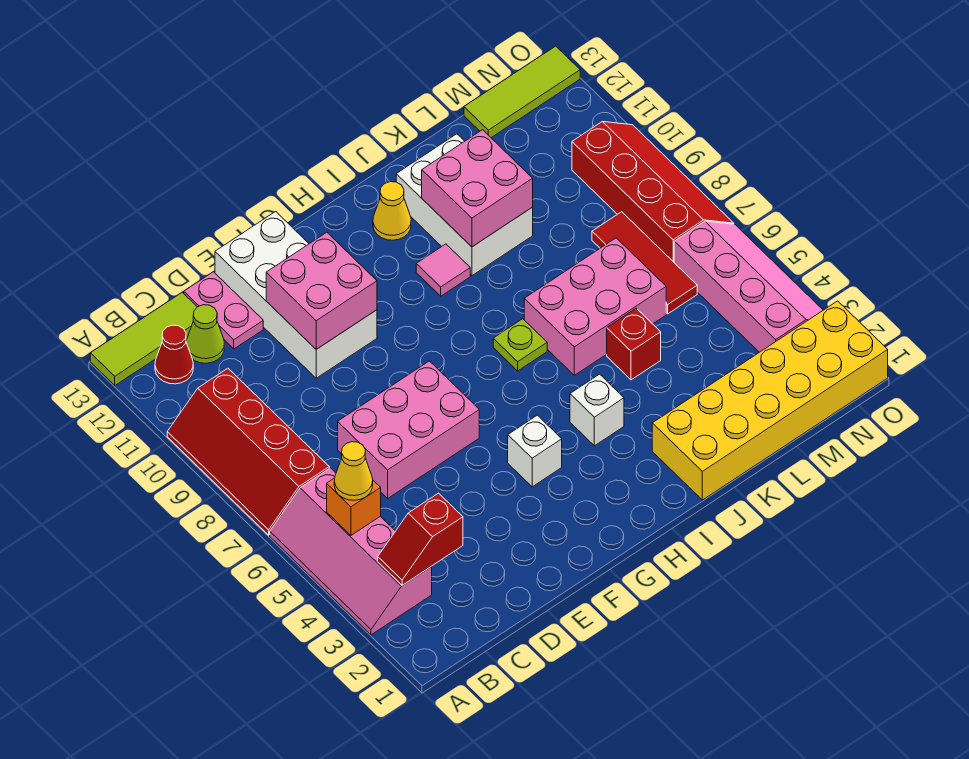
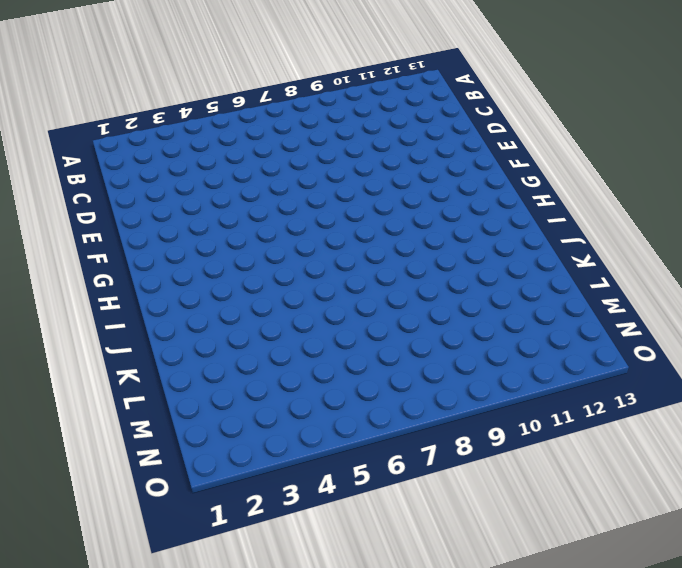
none -> pink 2x4 slope [270,468,432,635]
none -> red 2x4 slope [167,368,329,535]
none -> lime 1x3 tile [90,292,197,385]

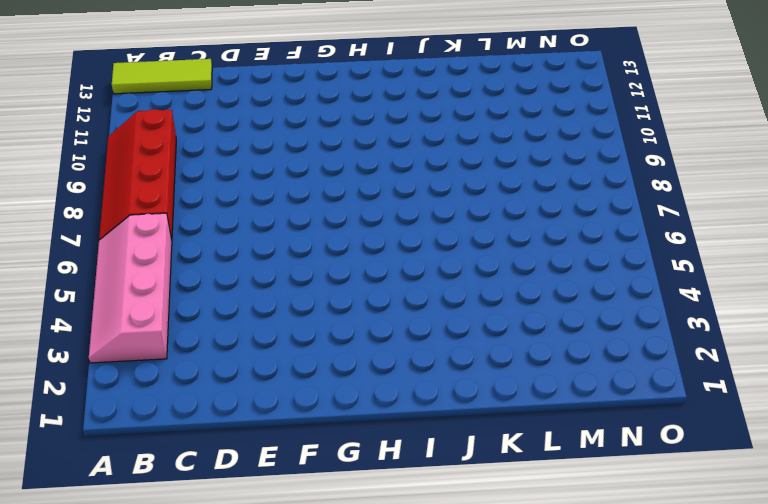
none -> red 1x1 cone [155,325,193,384]
none -> lime 1x1 cone [186,305,224,363]
none -> pink 2x3 brick [338,361,479,498]

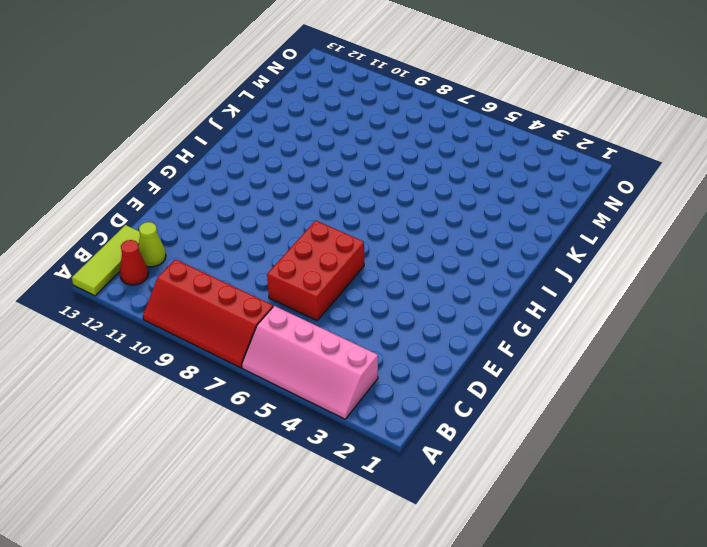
red 2x3 brick [267,220,364,320] -> pink 2x3 brick [338,361,479,498]
none -> pink 1x2 plate [184,272,263,349]
none -> white 2x4 brick [215,211,377,378]
none -> white 1x1 brick [508,415,562,487]

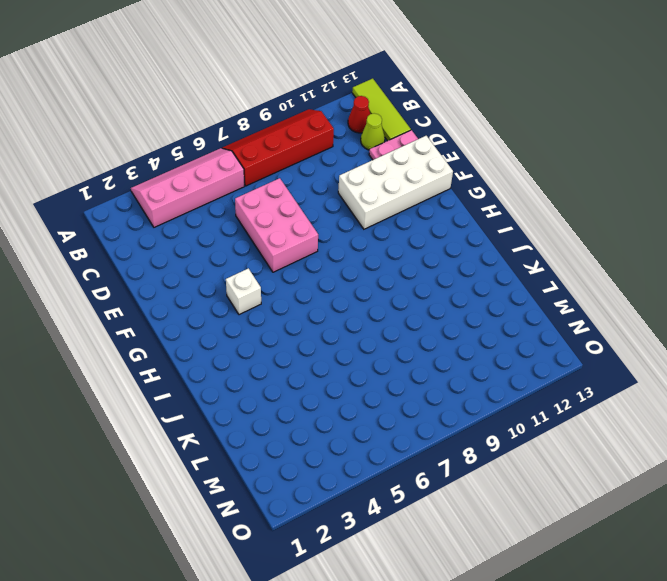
none -> white 1x1 brick [570,374,624,446]
none -> lime 1x1 plate [493,319,547,371]
none -> pink 1x1 tile [416,244,470,296]

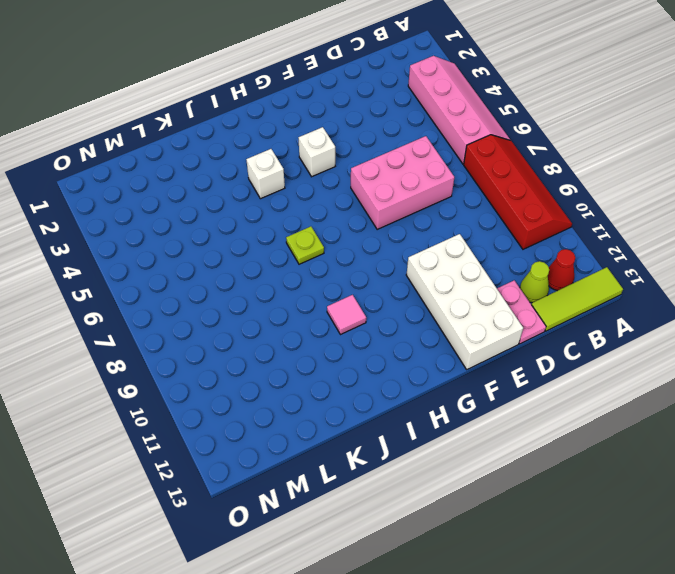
none -> yellow 1x1 cone [373,182,411,240]
none -> yellow 2x6 brick [652,301,888,500]
none -> pink 2x3 brick [524,238,666,375]

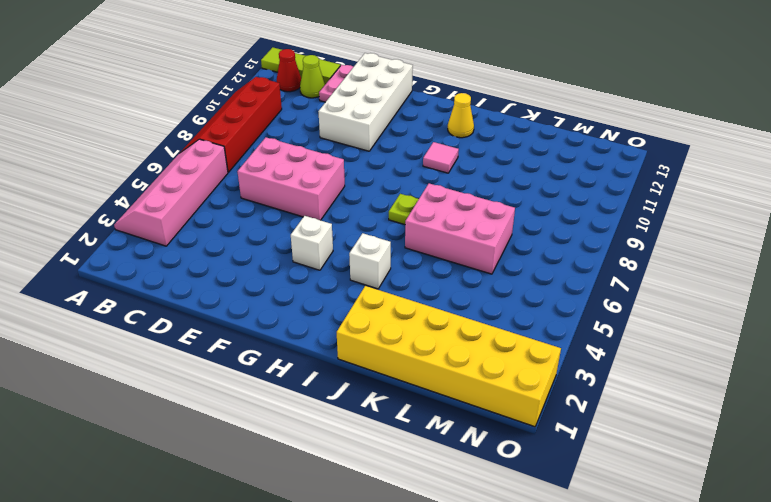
none -> white 2x3 brick [396,134,533,276]
none -> red 1x1 brick [607,308,661,380]
none -> red 1x3 tile [592,212,697,314]

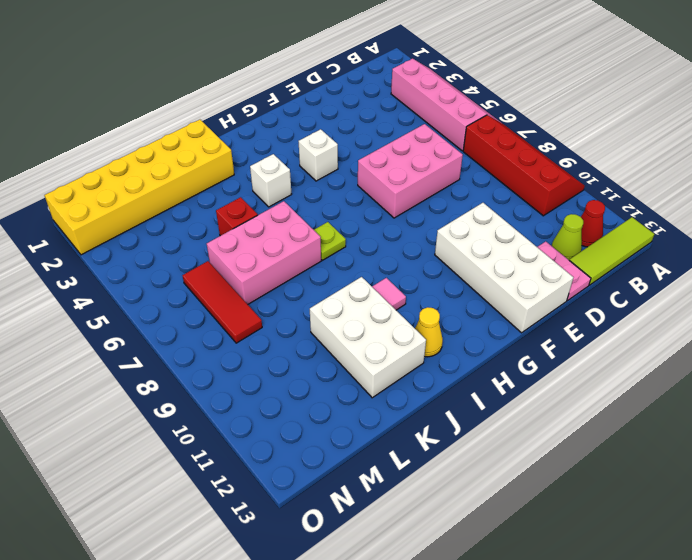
none -> lime 1x3 tile [464,46,580,138]
none -> pink 2x4 slope [674,221,823,352]
none -> red 2x4 slope [572,122,734,262]

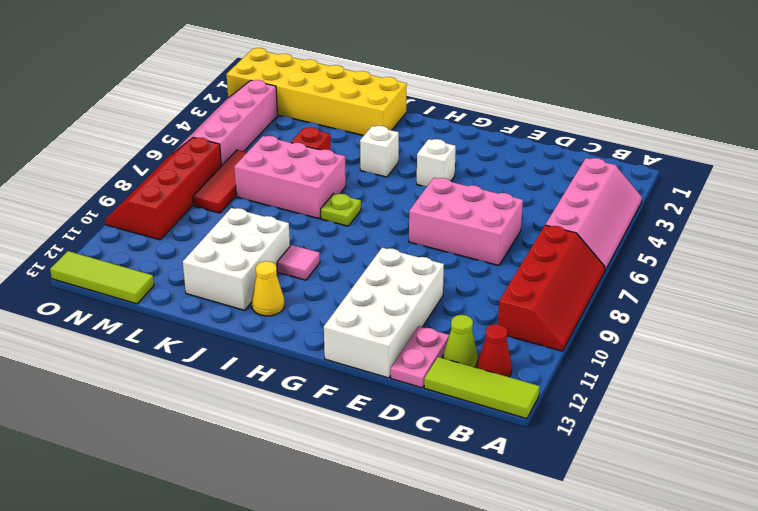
none -> red 1x2 slope [378,493,463,585]
none -> orange 1x1 brick [327,478,381,535]
none -> pink 2x2 brick [266,232,377,349]

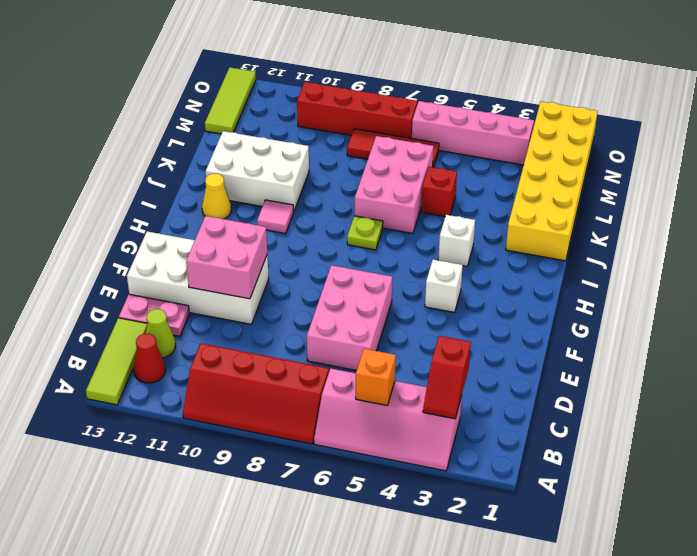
none -> pink 2x2 brick [422,130,533,247]
none -> yellow 1x1 cone [334,442,373,500]

